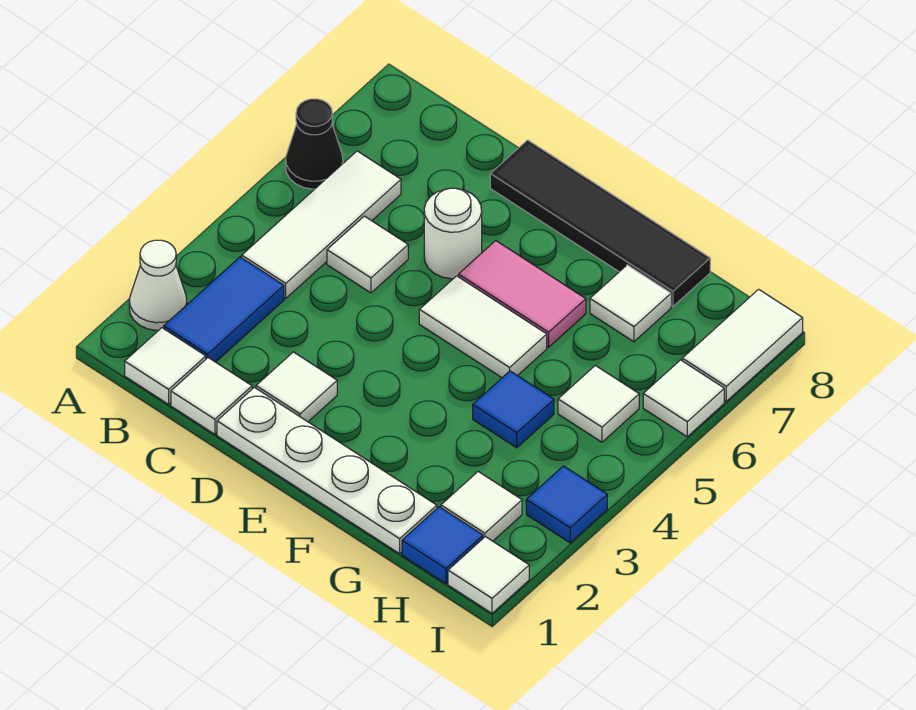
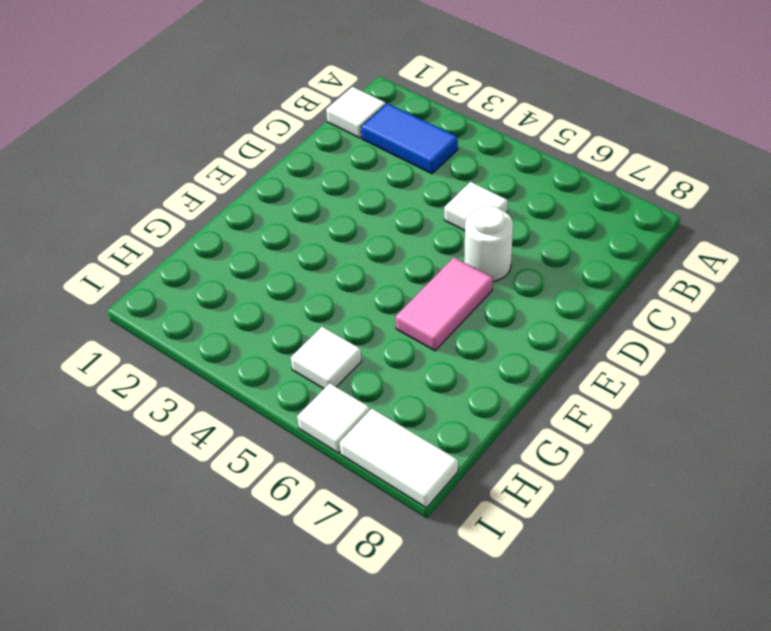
none -> white 1x1 cone [129,240,187,330]
none -> black 1x1 cone [286,99,343,189]
none -> white 1x3 tile [242,151,401,298]

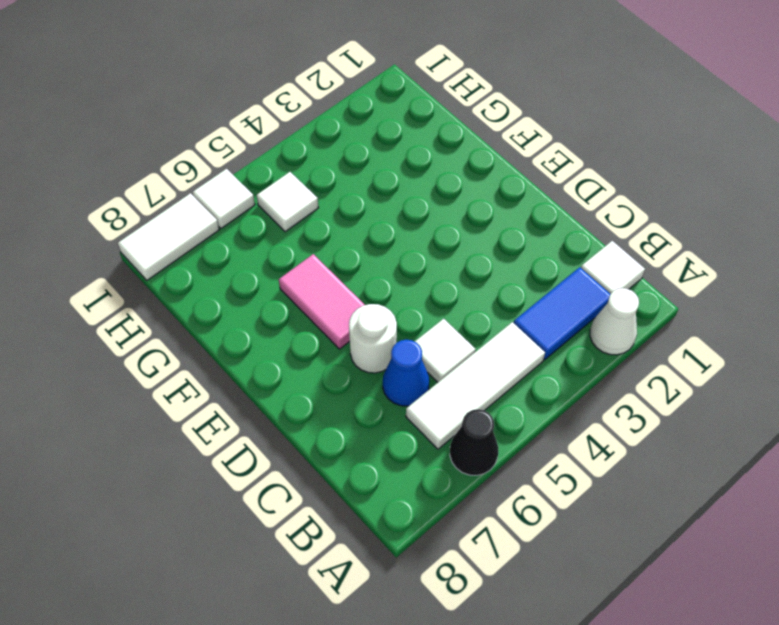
blue 1x1 cone [383,340,429,406] -> none
none -> white 1x1 tile [171,358,252,434]
none -> white 1x4 plate [217,387,437,554]
none -> white 1x1 tile [256,352,337,422]

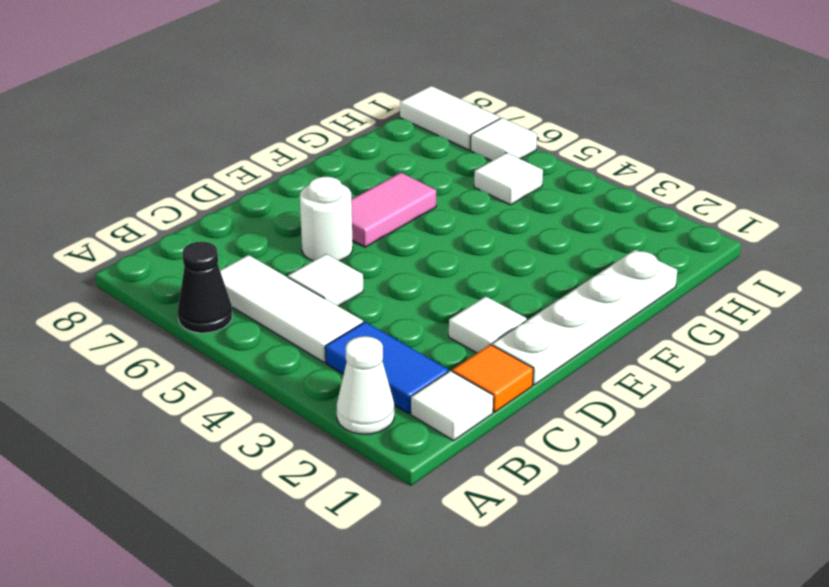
orange 1x1 tile [452,345,533,412] -> white 1x1 tile [171,358,252,434]
none -> black 1x4 tile [490,140,710,306]
none -> white 1x2 tile [419,276,547,378]
none -> blue 1x1 tile [473,371,554,448]

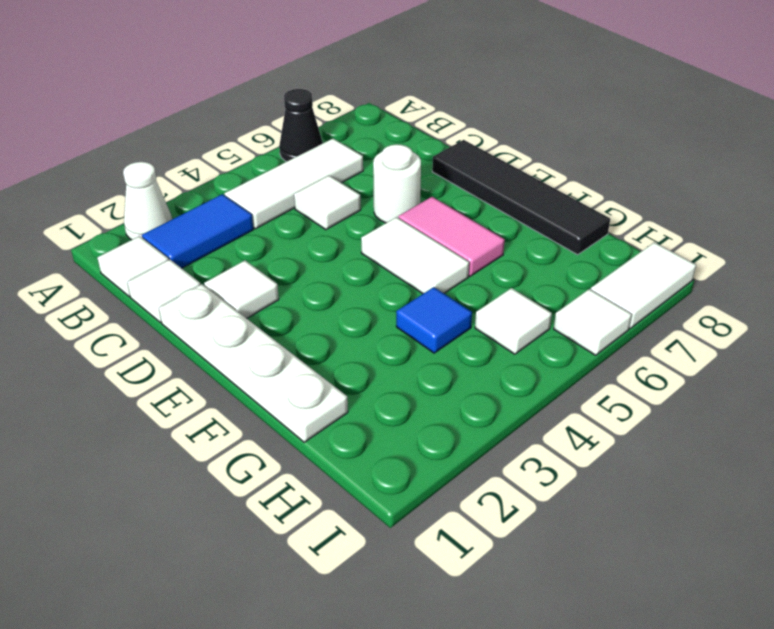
none -> white 1x1 tile [590,265,671,342]
none -> blue 1x1 tile [402,507,483,584]
none -> white 1x1 tile [441,472,522,541]

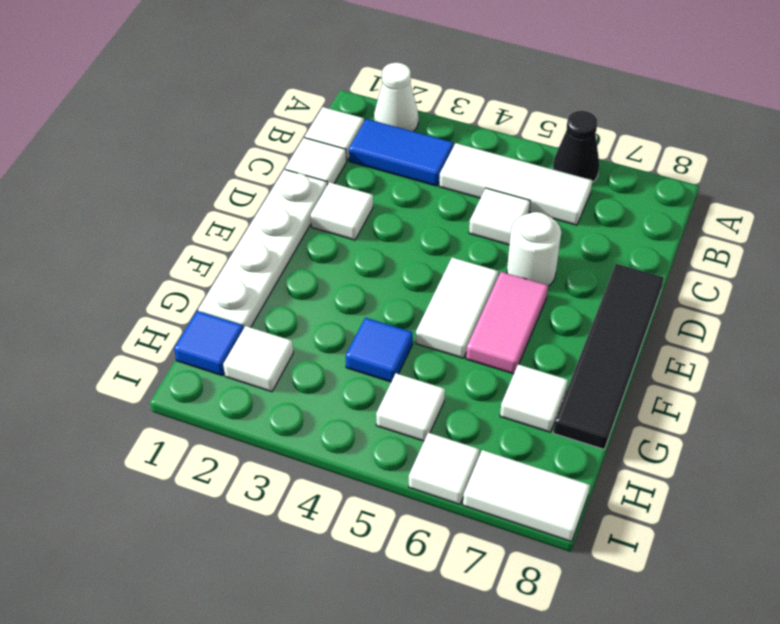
none -> white 1x1 tile [448,537,529,613]
none -> blue 1x1 tile [526,466,607,543]

